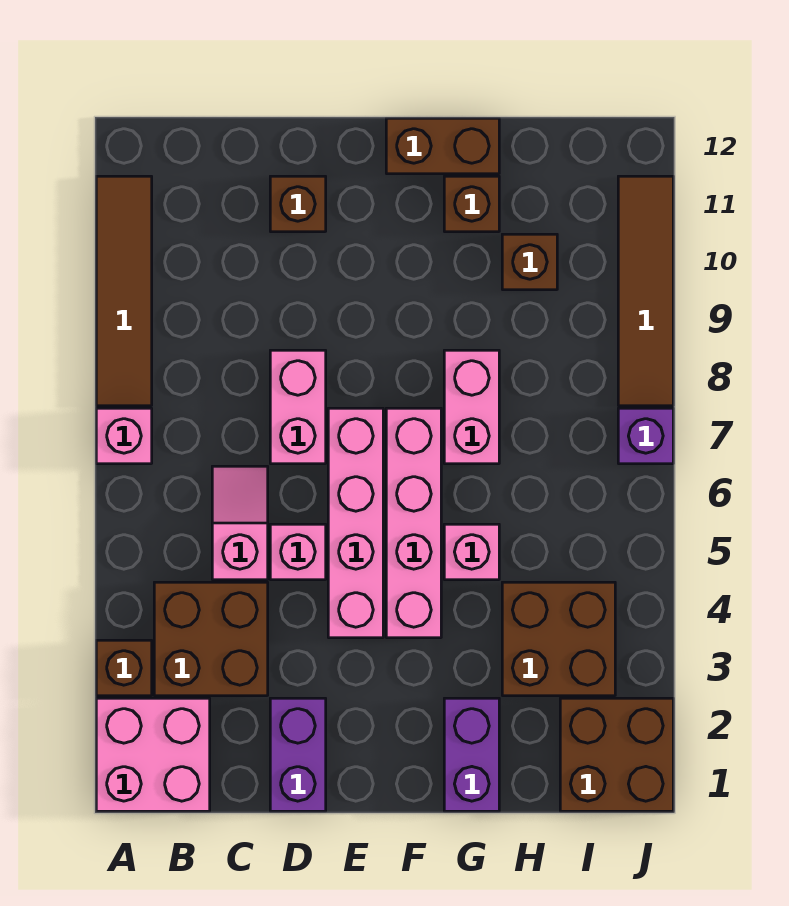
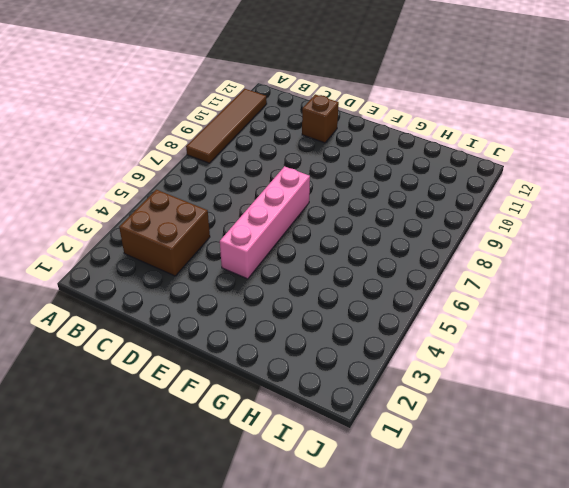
none -> pink 2x2 brick [96,698,210,811]
none -> brown 1x1 brick [96,640,152,696]
none -> pink 1x1 brick [96,408,152,464]

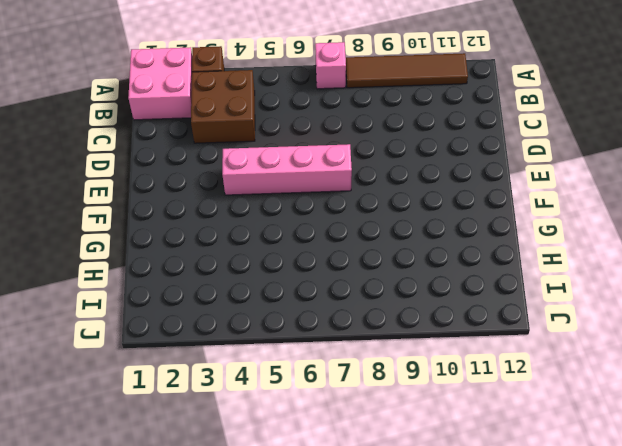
none -> pink 1x2 slope [212,466,268,580]
none -> purple 1x2 brick [270,698,326,811]
none -> pink 1x1 brick [270,524,326,580]

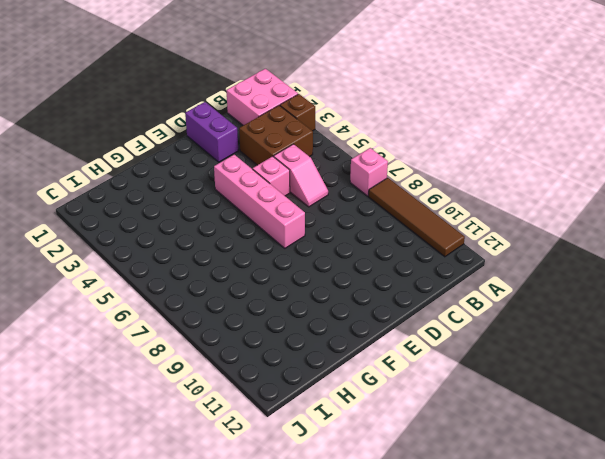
none -> pink 1x2 brick [270,350,326,464]
none -> brown 1x1 brick [270,176,326,232]
none -> pink 1x4 brick [386,408,441,638]

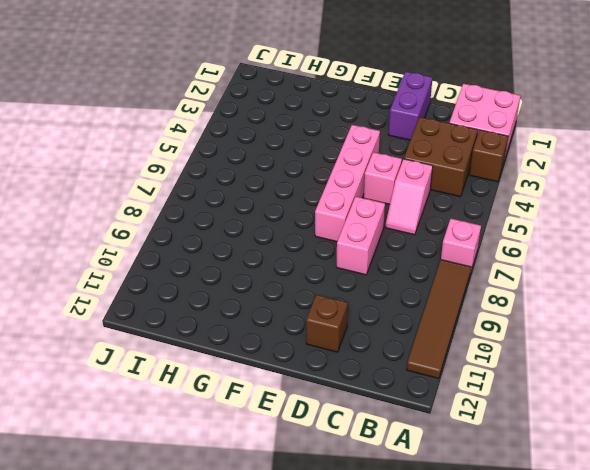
none -> pink 1x4 brick [386,408,441,638]
none -> brown 1x2 brick [386,118,499,174]
none -> purple 1x2 brick [444,698,499,811]

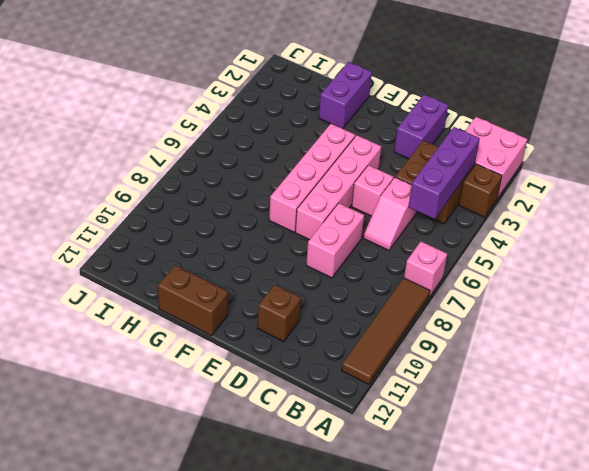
purple 1x3 brick [408,127,480,219] -> none
none -> pink 1x1 brick [444,524,499,580]
none -> pink 1x2 brick [444,350,499,464]
none -> brown 1x1 brick [444,176,499,232]

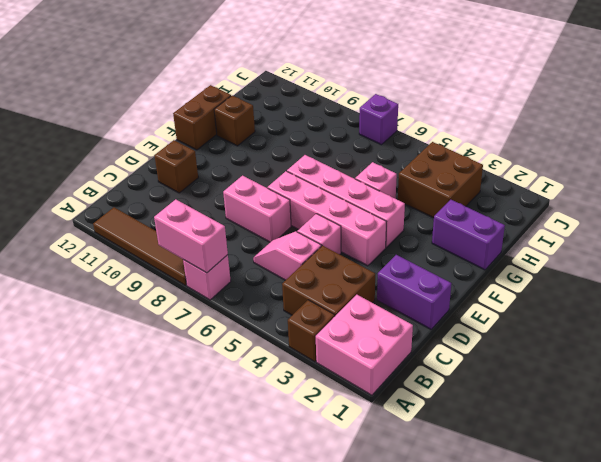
pink 1x2 brick [154,199,228,273] -> pink 1x2 brick moved to [444,350,499,464]
none -> brown 1x1 brick [502,234,557,290]
none -> brown 2x2 brick [560,698,673,811]
none -> brown 1x4 tile [618,176,673,406]

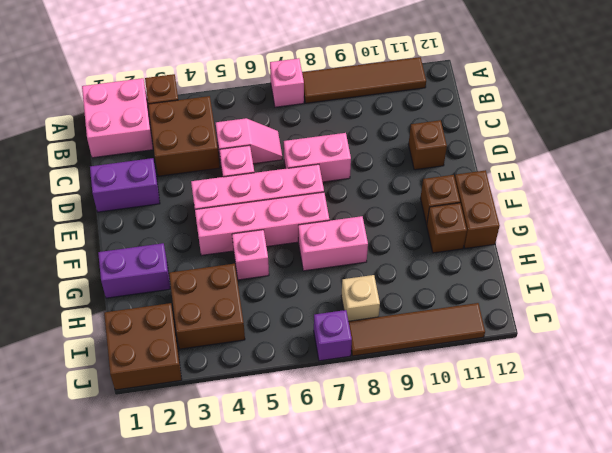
brown 1x1 brick [420,175,460,225] -> brown 1x1 brick moved to [502,234,557,290]
tan 1x1 brick [341,275,380,321] -> none

